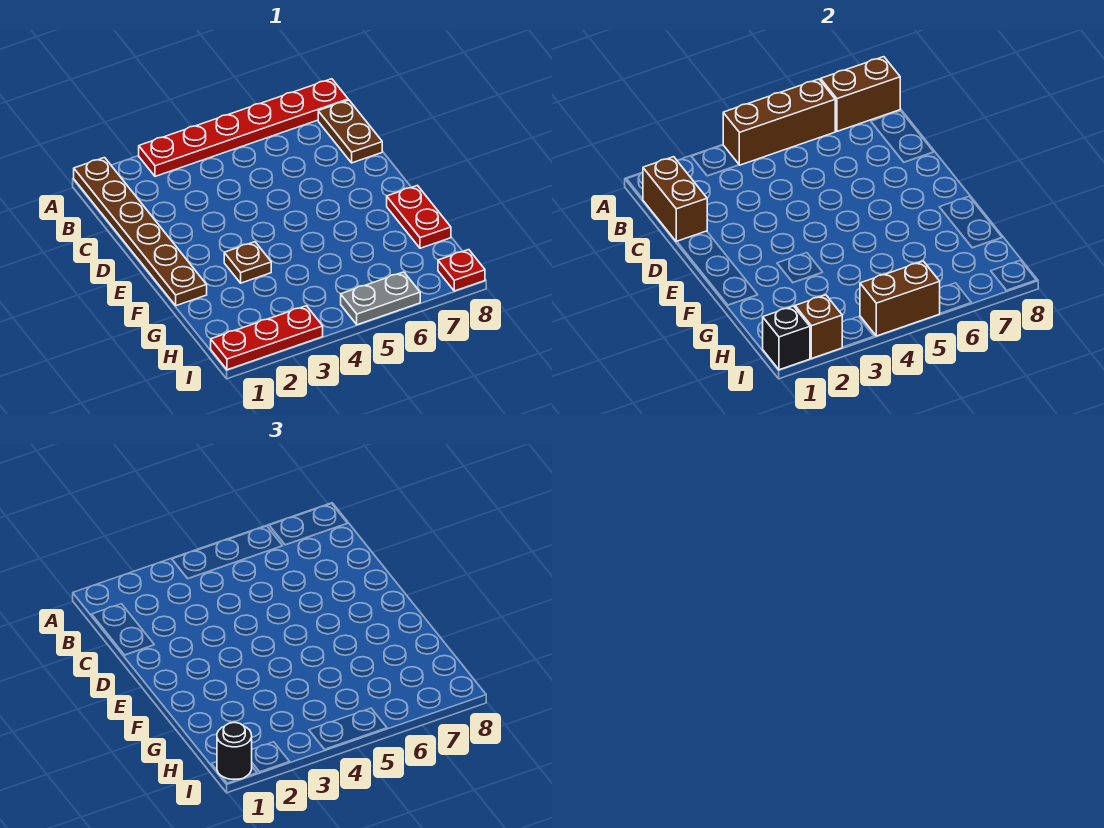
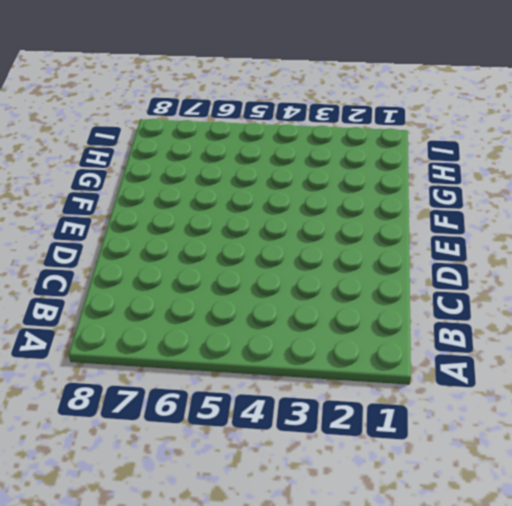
none -> brown 1x6 plate [74,158,207,306]
none -> red 1x6 plate [139,79,348,176]
none -> brown 1x2 plate [318,100,382,163]

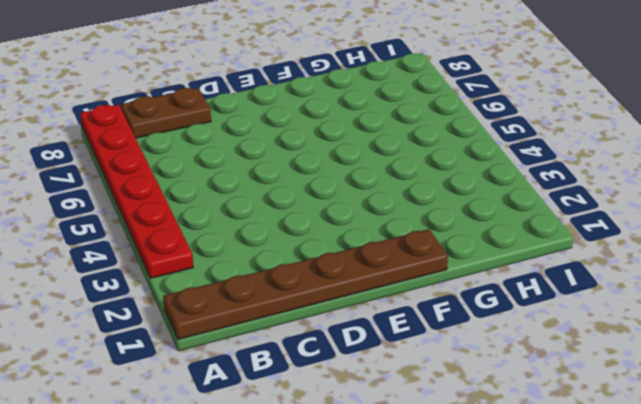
none -> brown 1x1 plate [224,242,271,283]
none -> red 1x2 plate [387,185,451,248]
none -> red 1x3 plate [211,306,323,370]

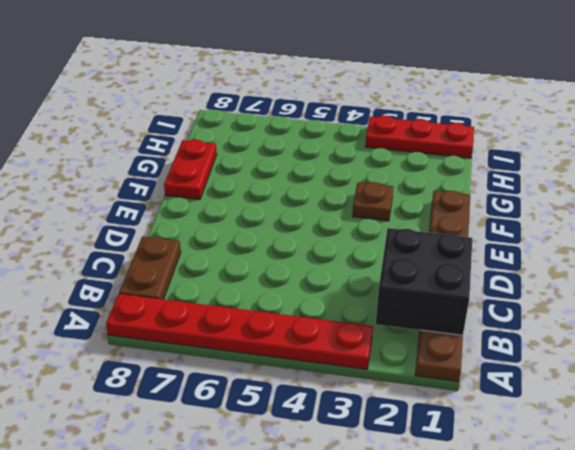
black 2x2 brick [376,228,472,335] -> brown 1x2 brick [643,157,707,242]
none -> grey 1x2 plate [341,272,420,325]
none -> red 1x1 plate [438,250,485,291]
none -> brown 1x3 brick [723,79,836,165]

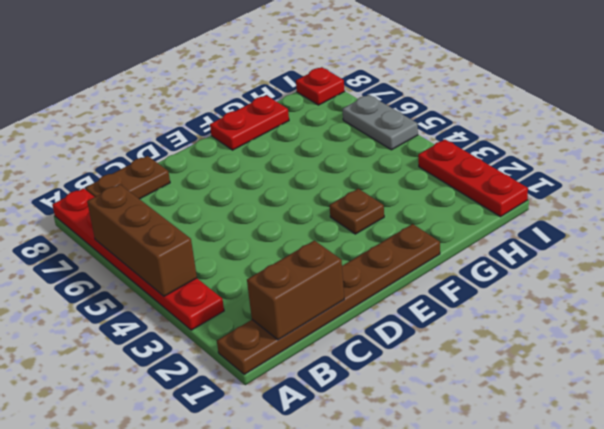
none -> brown 1x2 brick [821,57,900,131]
none -> black 1x1 brick [763,306,810,370]
none -> brown 1x1 brick [795,295,842,359]

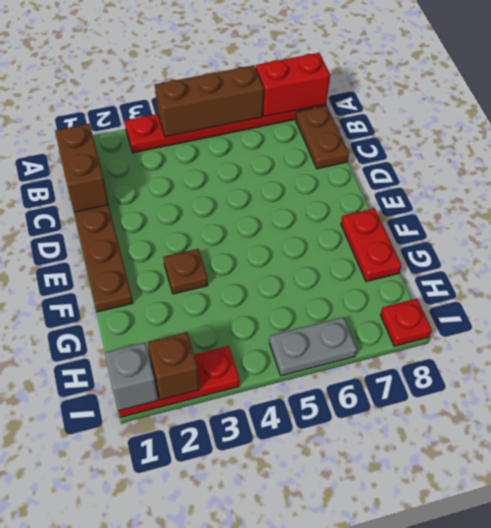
red 1x2 brick [256,53,330,117] -> brown 1x2 brick [821,57,900,131]
grey 1x1 brick [104,342,158,411] -> black 1x1 brick [763,306,810,370]
none -> brown 1x2 brick [860,261,940,336]
none -> black 1x1 round brick [217,722,252,780]

